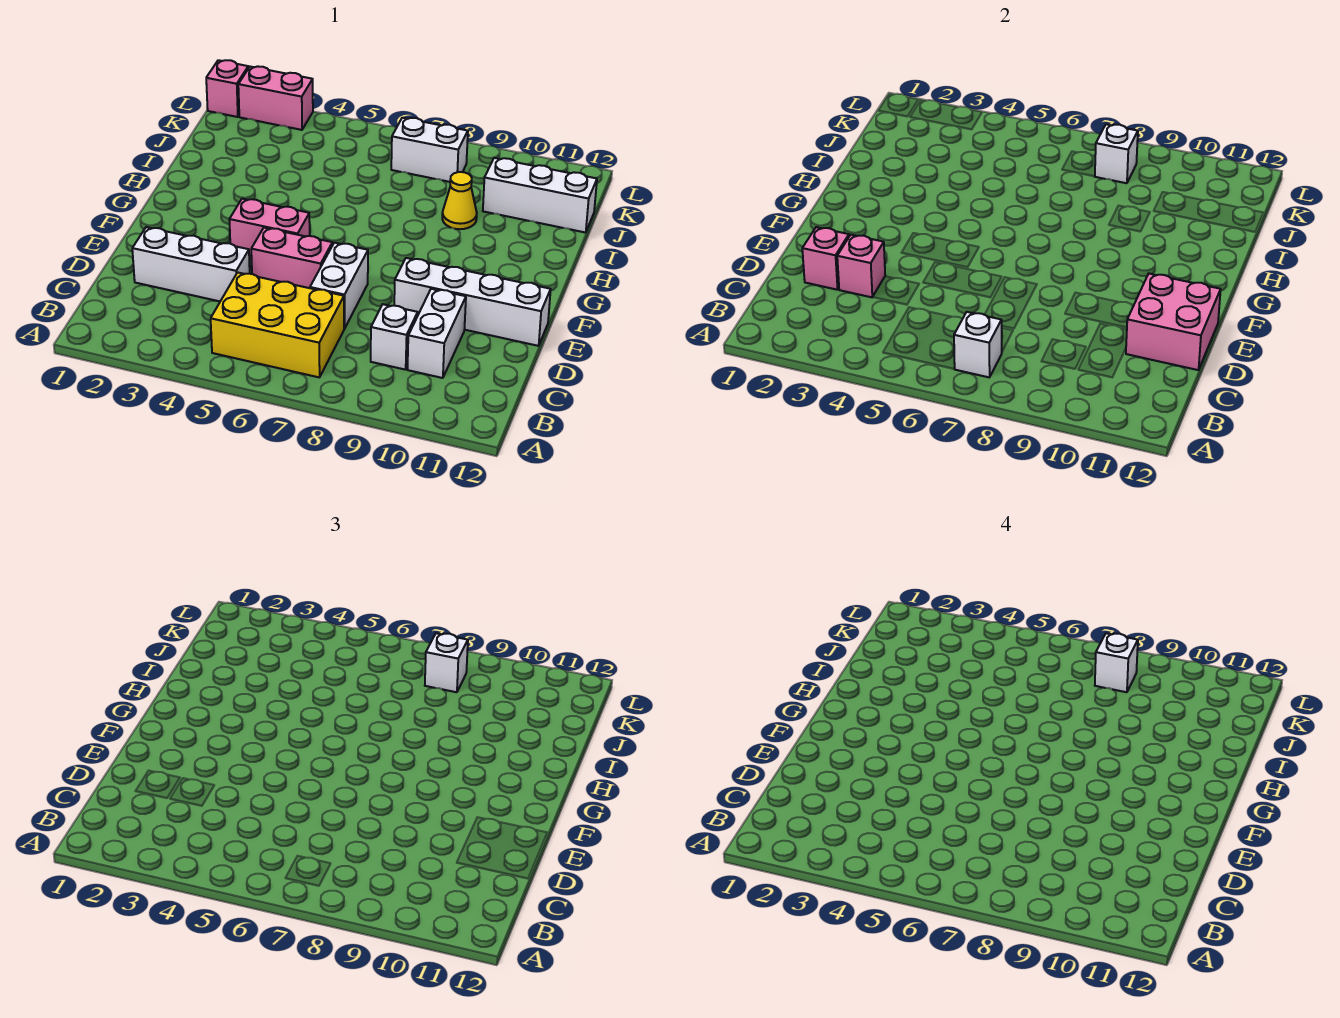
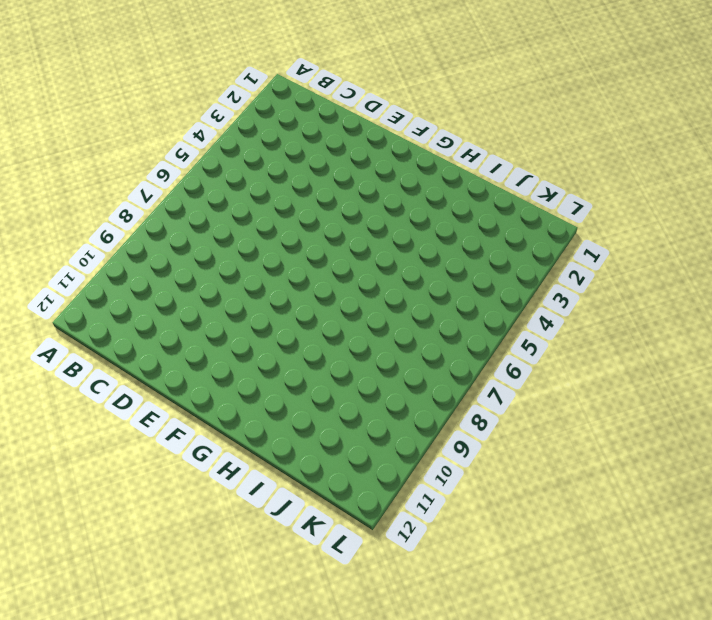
none -> yellow 2x3 brick [211,272,344,377]
none -> white 1x1 brick [371,304,418,370]
none -> white 1x2 brick [407,289,466,378]

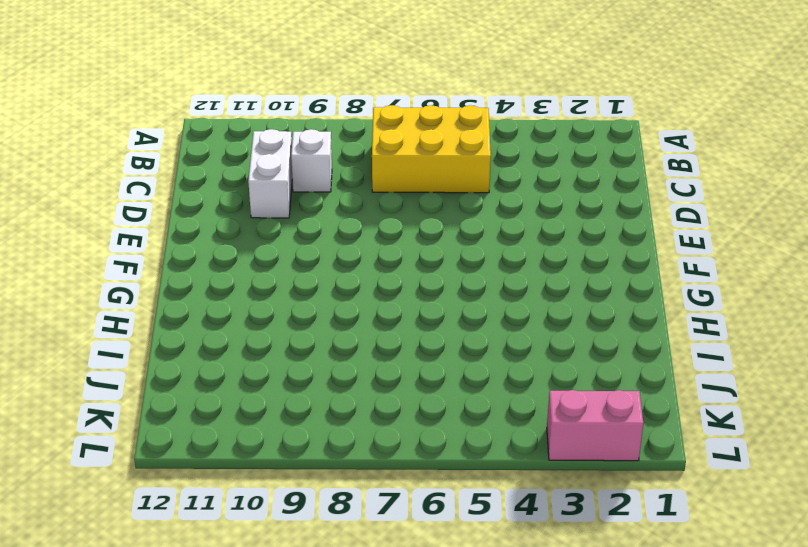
none -> white 1x3 brick [132,227,250,301]
none -> white 1x2 brick [310,243,368,329]
none -> pink 1x2 brick [251,228,332,288]

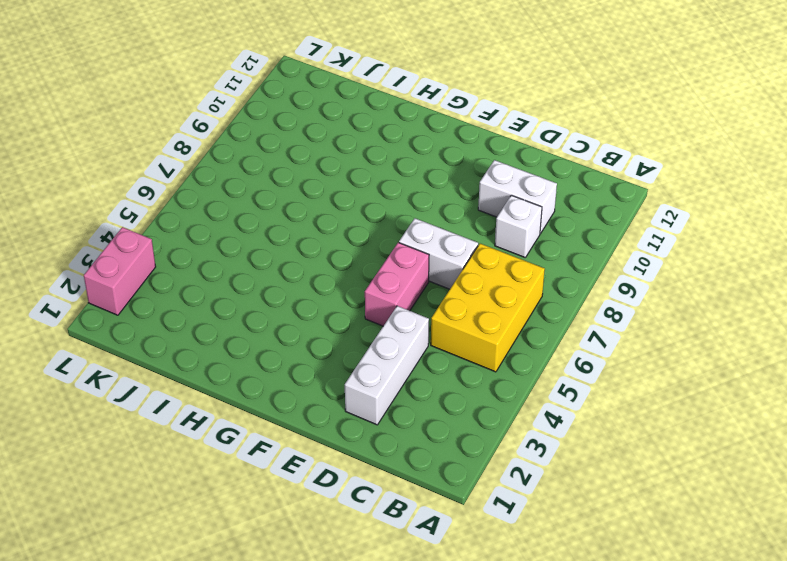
none -> white 1x4 brick [394,258,551,346]
none -> pink 1x2 brick [229,199,310,258]
none -> yellow 1x1 cone [442,172,477,229]

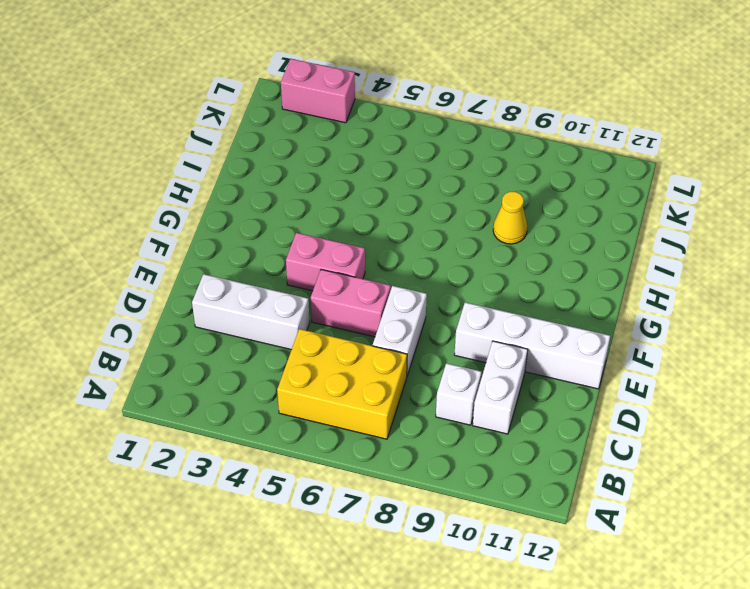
none -> white 1x3 brick [483,158,597,233]
none -> white 1x2 brick [391,118,468,182]
none -> pink 1x1 brick [206,60,248,117]

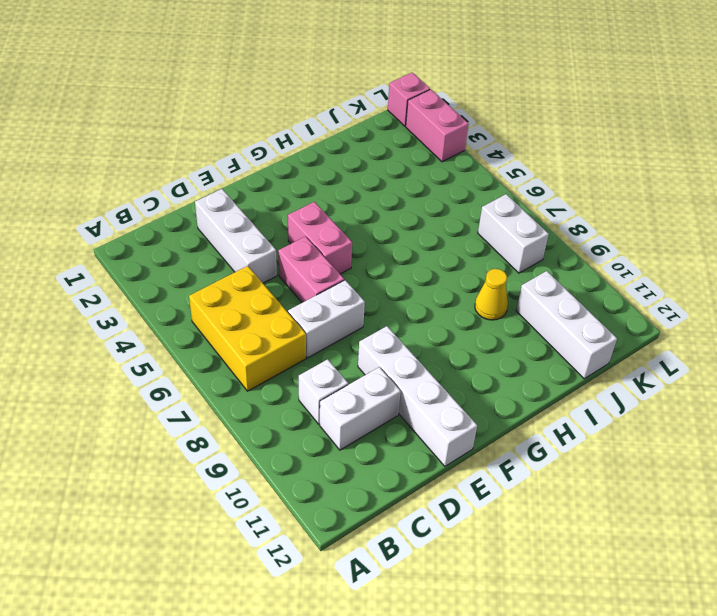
none -> white 1x1 brick [954,312,1002,377]
none -> pink 1x1 brick [802,227,849,290]
none -> pink 1x1 brick [837,235,885,297]

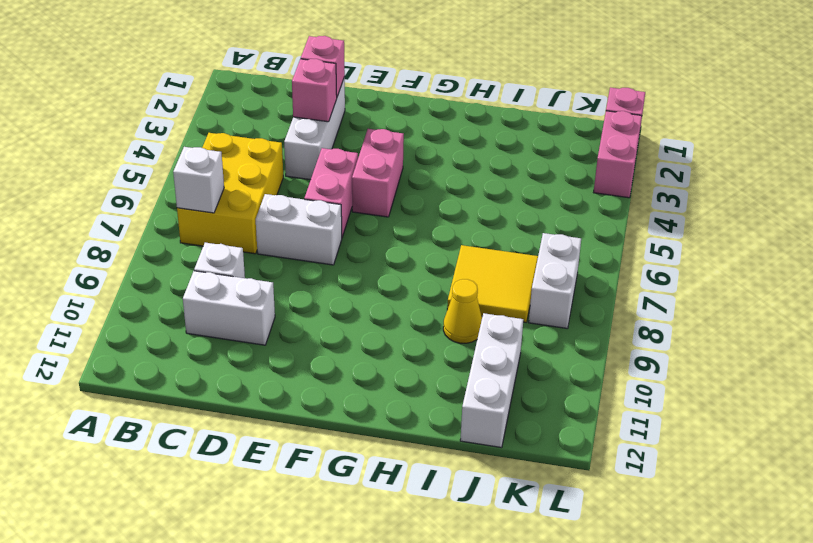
yellow 2x2 tile [447,245,538,322] -> none
none -> white 1x4 brick [394,258,551,346]
none -> pink 2x2 brick [1126,274,1221,370]
none -> white 1x1 brick [1095,124,1138,183]

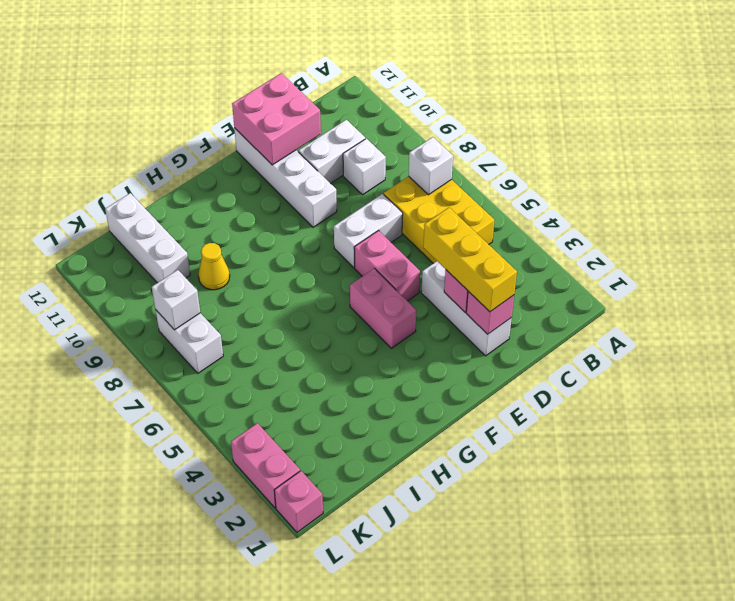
yellow 1x3 brick [423,208,517,312] -> none
none -> white 1x1 brick [425,633,468,692]
none -> white 1x1 brick [1095,633,1138,692]

